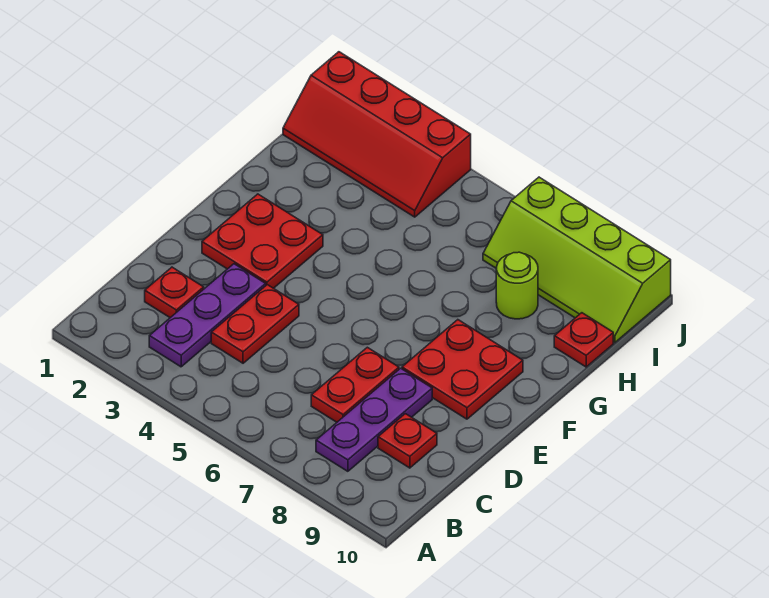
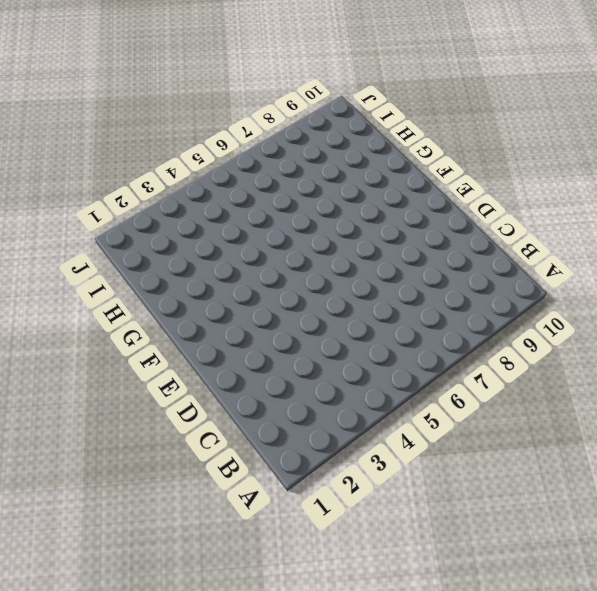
none -> purple 1x3 plate [149,264,266,367]
none -> purple 1x3 plate [316,368,432,471]
none -> red 1x1 plate [145,267,204,318]

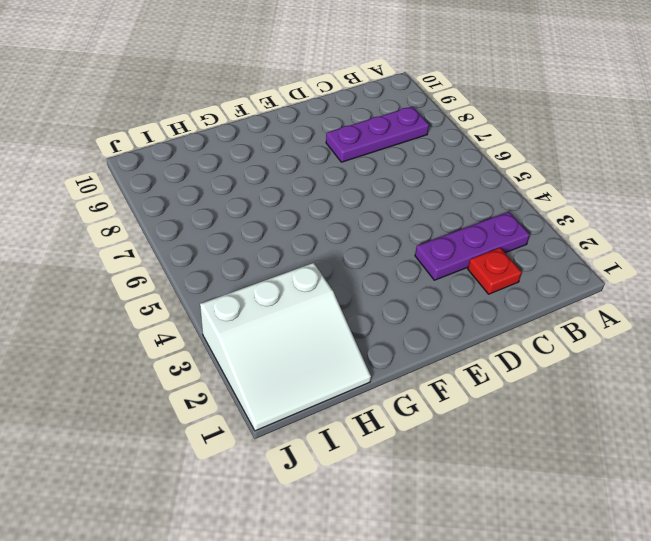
white 3x3 slope [200,263,371,431] -> red 2x4 slope [283,52,471,217]
none -> red 1x2 plate [211,285,299,363]
none -> red 1x2 plate [311,347,399,422]
none -> red 1x1 plate [378,414,437,468]

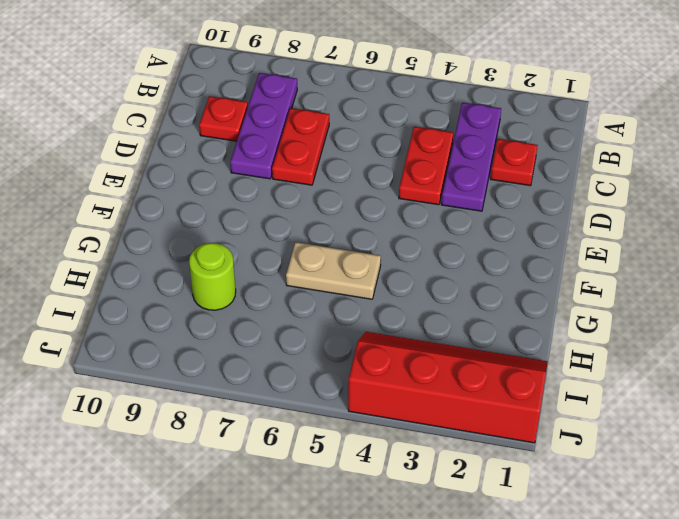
tan 1x2 plate [286,242,381,299] -> none
none -> red 2x2 plate [202,194,323,288]
none -> red 2x2 plate [402,320,523,419]
none -> red 1x1 plate [554,313,613,367]

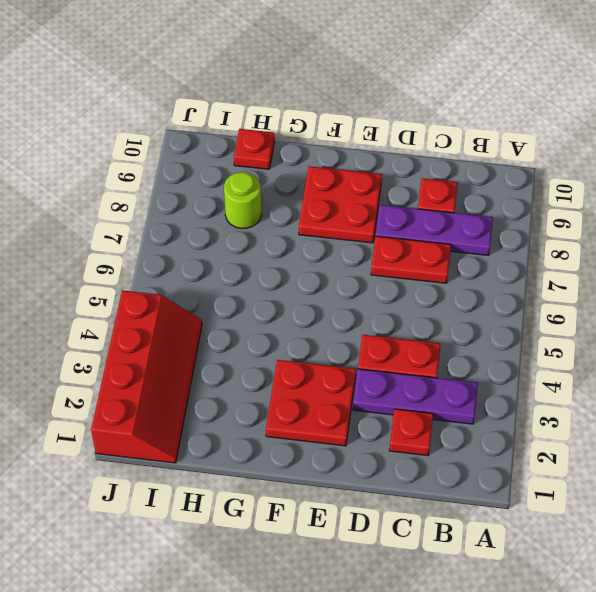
none -> lime 2x4 slope [483,177,671,343]

